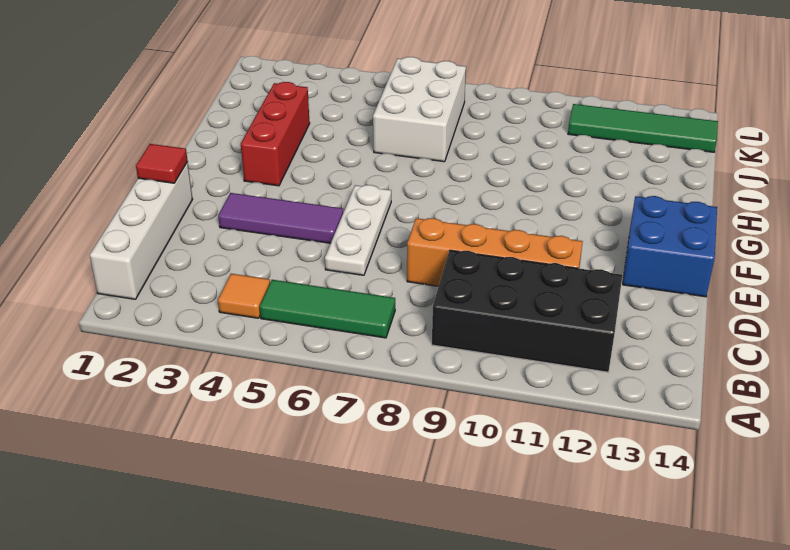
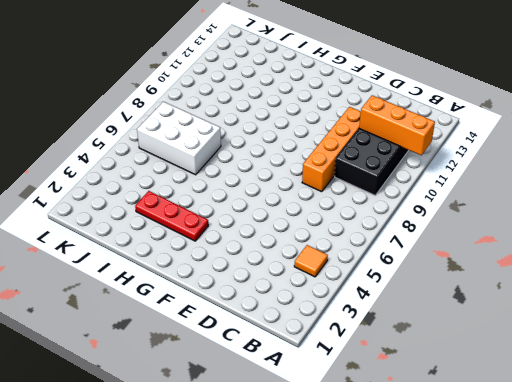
orange 1x3 brick [359,95,435,155] -> none
red 1x3 plate [135,191,208,241] -> red 1x3 brick [241,82,310,186]
none -> white 1x4 brick [90,162,193,299]
none -> green 1x3 tile [260,280,395,338]
none -> white 1x3 plate [325,185,391,275]

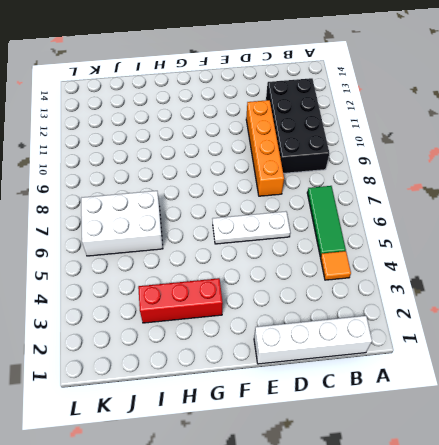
none -> purple 1x3 tile [218,193,343,243]
none -> blue 2x2 brick [623,196,717,297]
none -> green 1x4 tile [568,104,718,152]

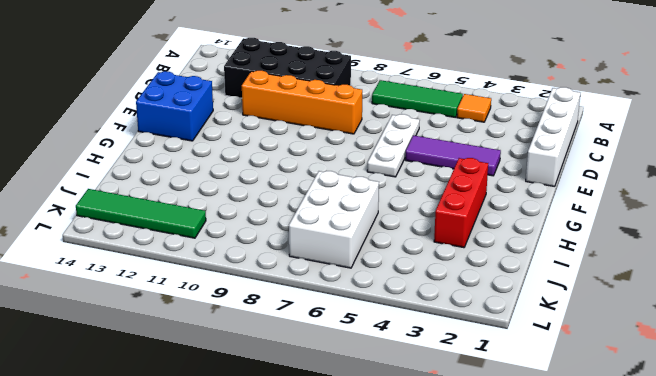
none -> red 1x1 tile [136,144,188,183]

